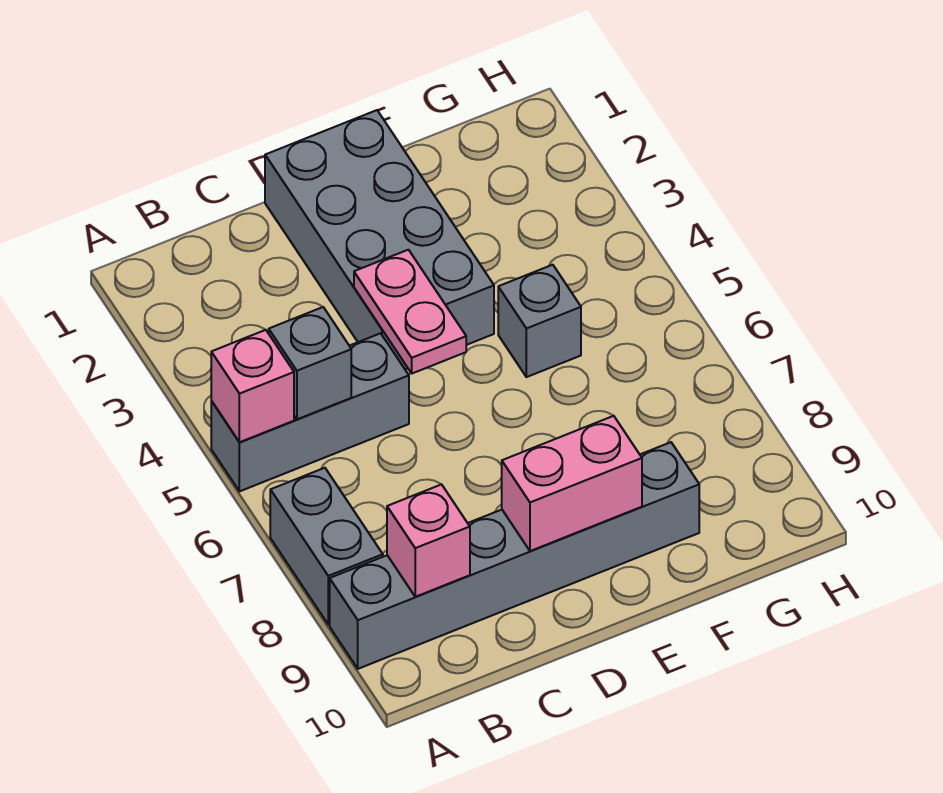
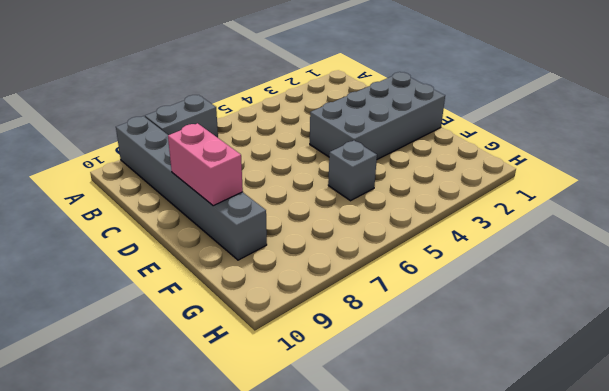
none -> grey 1x3 brick [211,333,409,491]
none -> pink 1x1 brick [211,330,294,442]

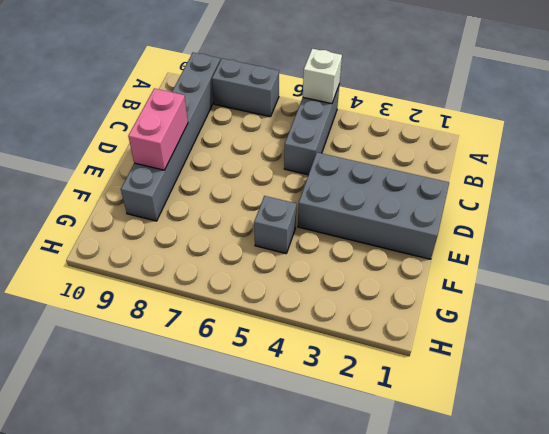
white 1x1 brick [303,49,342,104] -> pink 1x1 brick [211,330,294,442]
none -> grey 1x1 brick [269,307,351,419]
none -> pink 1x1 brick [387,485,470,597]

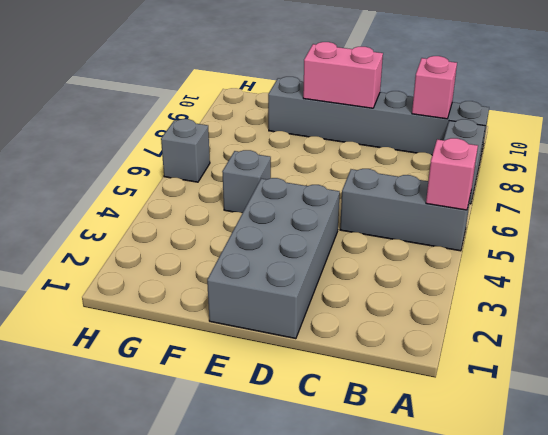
grey 1x1 brick [161,119,210,182] -> grey 1x1 brick moved to [269,307,351,419]
none -> pink 1x2 plate [354,250,466,373]

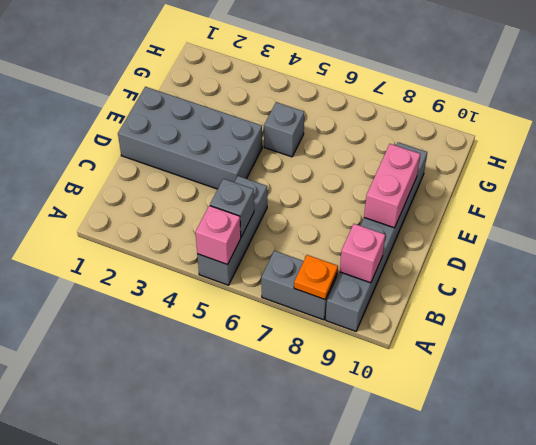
orange 1x1 plate [294,255,338,299] -> none
none -> pink 1x2 plate [354,250,466,373]

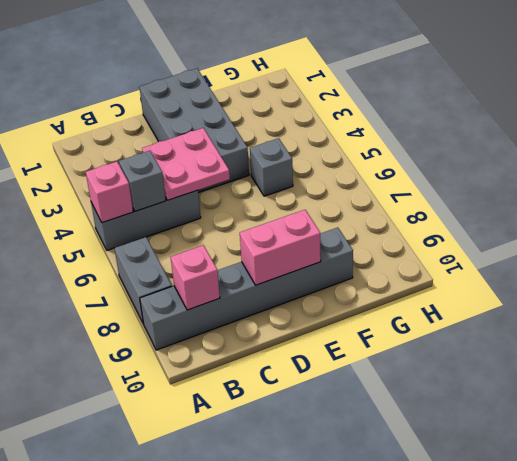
pink 2x2 plate [142,128,230,200] -> pink 1x2 plate [354,250,466,373]

